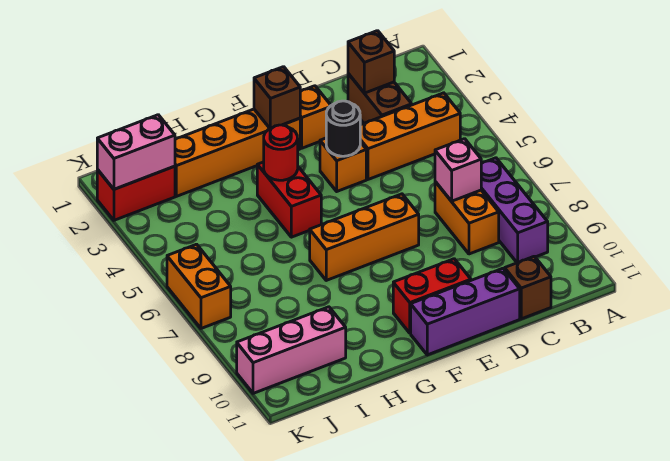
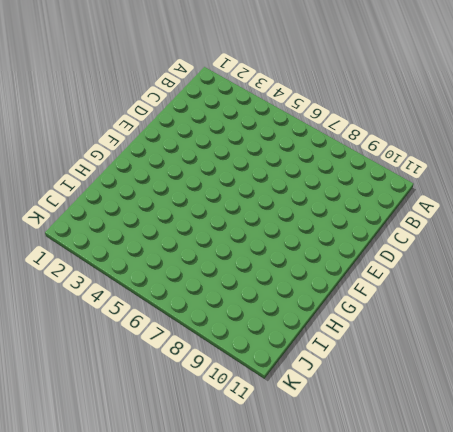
none -> orange 1x3 brick [360,93,460,179]
none -> purple 1x3 brick [481,158,548,263]
none -> brown 1x2 brick [348,74,412,123]

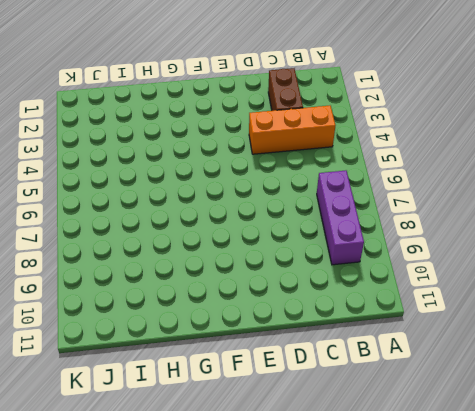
none -> orange 1x2 brick [435,182,499,254]
none -> brown 1x1 brick [505,256,551,319]
none -> purple 1x3 brick [411,268,520,355]

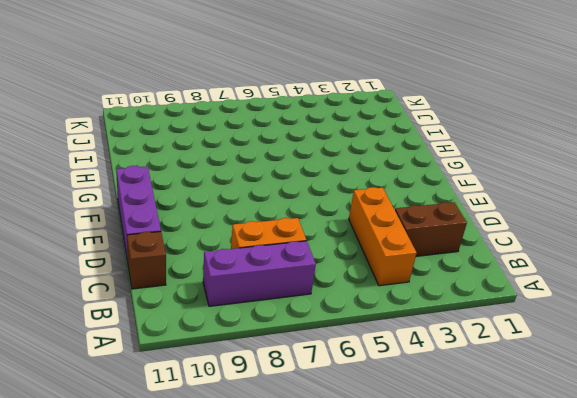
none -> orange 1x1 brick [300,86,331,148]
none -> orange 1x1 brick [320,138,366,191]
none -> orange 1x3 brick [310,194,419,280]

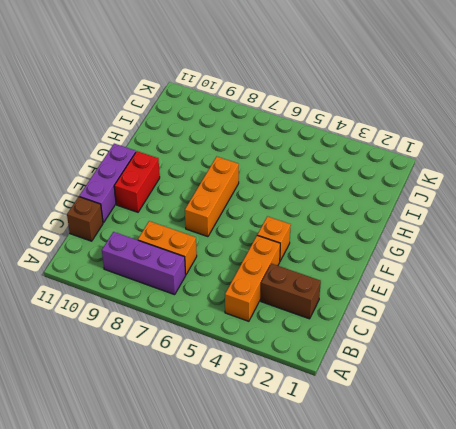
none -> orange 1x1 brick [300,86,331,148]
none -> orange 1x4 brick [175,109,300,196]
none -> red 1x2 brick [257,162,321,237]

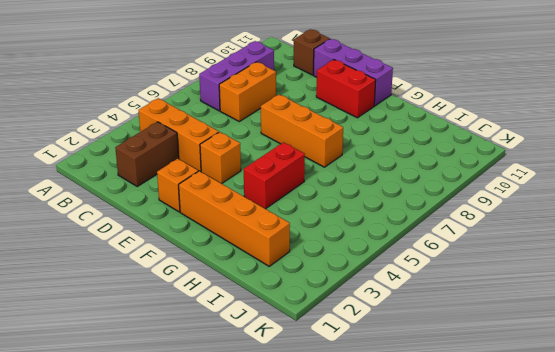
none -> pink 1x3 brick [237,307,346,393]
none -> red 1x2 brick [97,166,175,220]
none -> orange 1x2 brick [167,244,231,328]

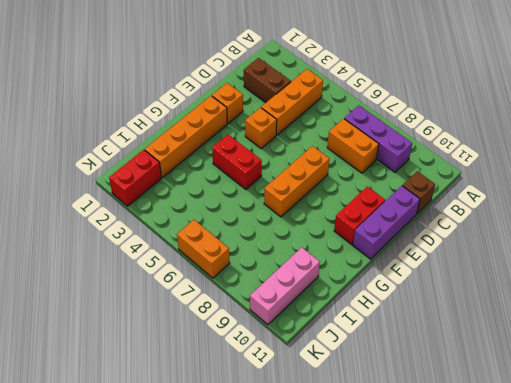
none -> brown 1x1 brick [348,31,394,93]
none -> pink 1x1 brick [435,139,481,201]
none -> black 1x1 round brick [326,101,360,156]

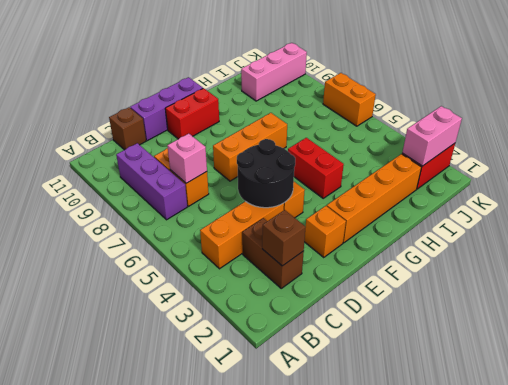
black 2x2 round brick [237,139,295,208] -> black 1x1 round brick [326,101,360,156]
none -> brown 1x1 brick [254,67,300,128]
none -> red 1x1 round brick [264,125,298,180]

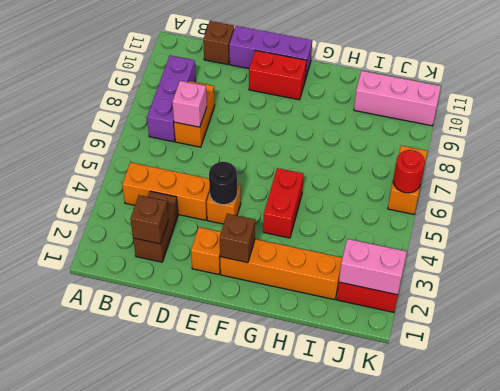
red 1x1 round brick [393,150,425,193] -> red 1x1 round brick moved to [264,125,298,180]
none -> orange 1x3 brick [310,194,419,280]

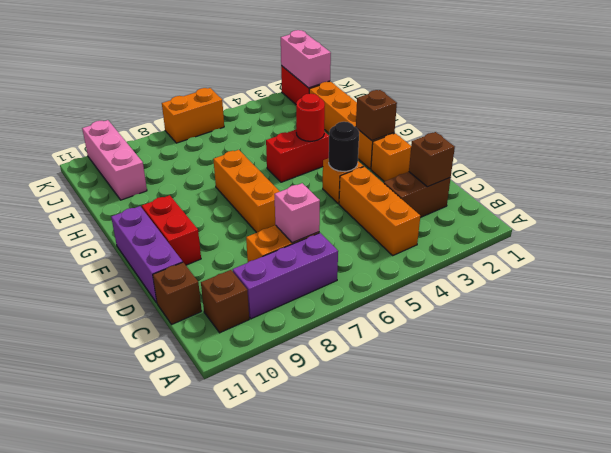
brown 1x1 brick [201,270,249,333] -> none

